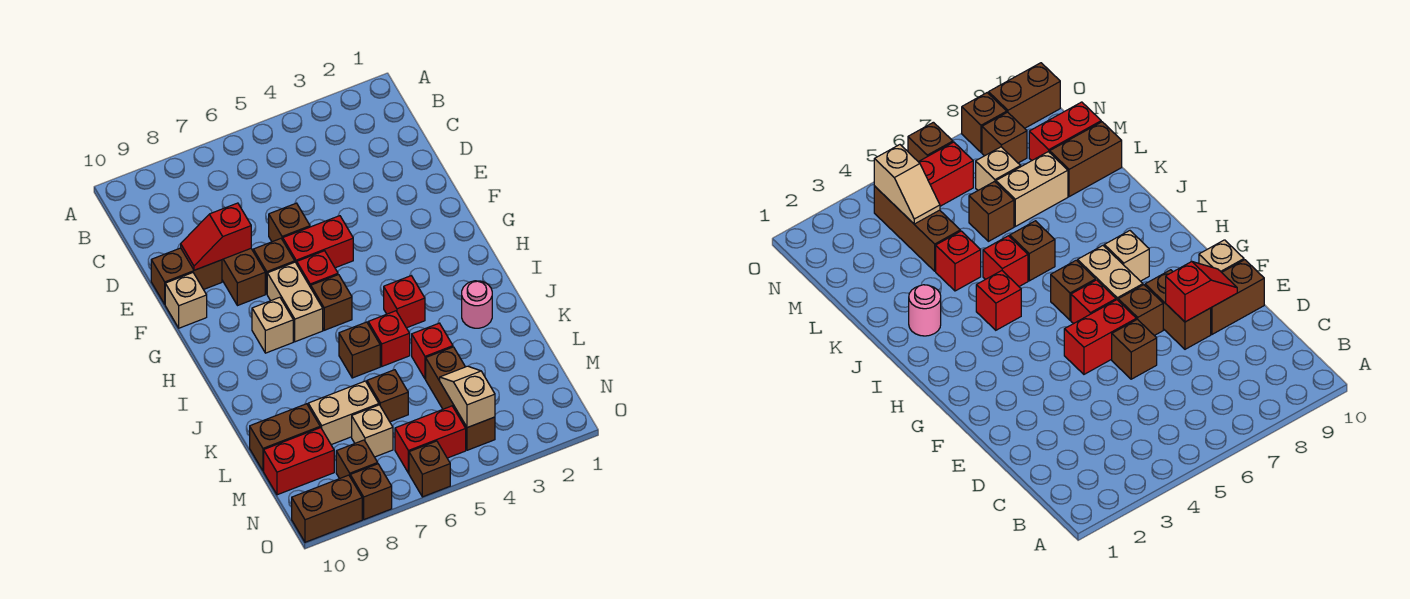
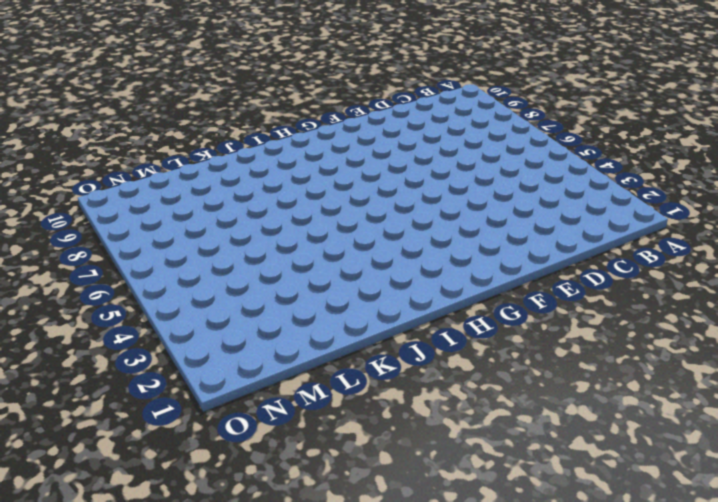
none -> brown 1x1 brick [269,203,310,242]
none -> brown 1x2 brick [222,249,265,306]
none -> brown 1x2 brick [151,248,222,304]

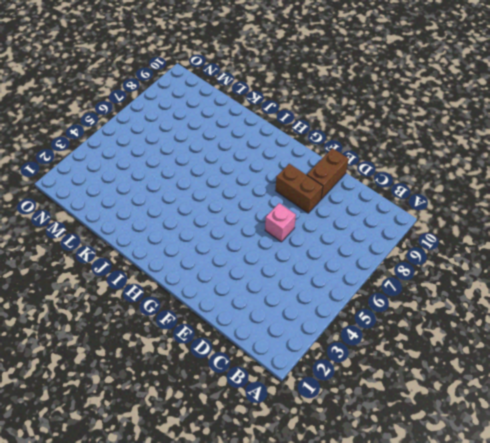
pink 1x1 brick [265,203,296,242] -> brown 1x1 brick [269,203,310,242]
none -> red 1x2 brick [283,216,353,268]
none -> brown 1x1 brick [253,239,295,294]
none -> tan 1x1 brick [165,273,207,328]

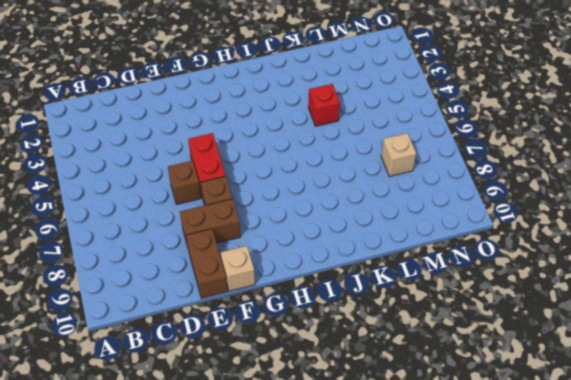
none -> red 1x1 brick [297,251,338,287]
none -> tan 1x2 brick [267,262,323,342]
none -> brown 1x1 brick [311,275,352,330]

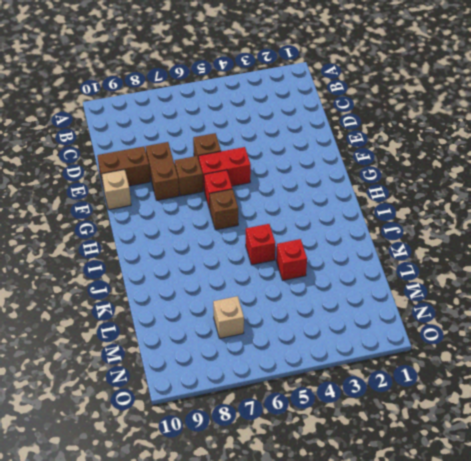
none -> tan 1x2 brick [267,262,323,342]
none -> tan 1x1 brick [252,297,293,353]
none -> red 1x1 brick [384,276,425,328]

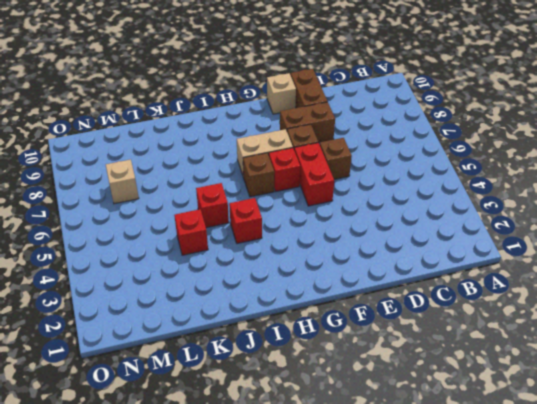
none -> tan 1x1 brick [252,297,293,353]
none -> pink 1x1 round brick [462,281,492,328]
none -> brown 1x1 brick [339,322,380,378]

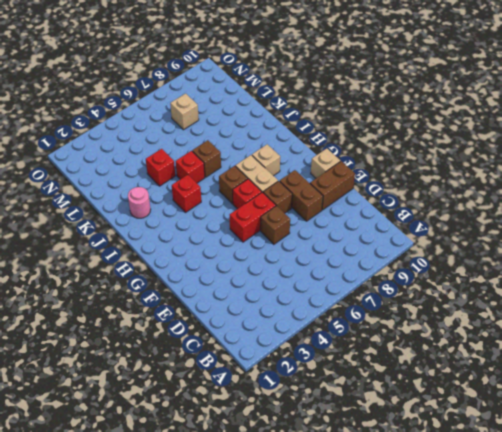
none -> brown 1x3 brick [426,347,495,450]
none -> brown 1x1 brick [367,370,408,422]
none -> tan 1x2 brick [308,381,379,445]

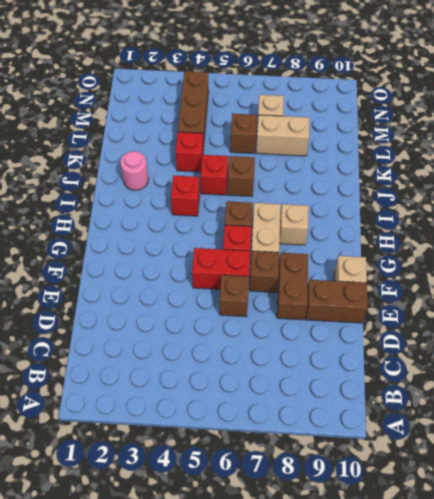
none -> brown 1x2 brick [250,404,320,471]
none -> red 1x2 brick [264,427,334,495]
none -> red 1x2 brick [395,406,466,473]

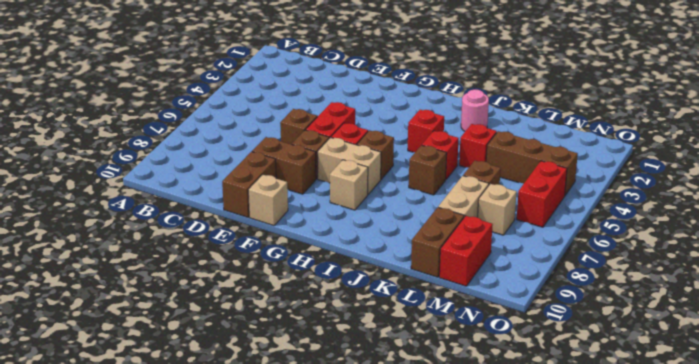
none -> brown 1x1 brick [336,440,378,479]
none -> brown 1x1 brick [409,441,450,497]
none -> brown 1x1 brick [350,464,392,519]

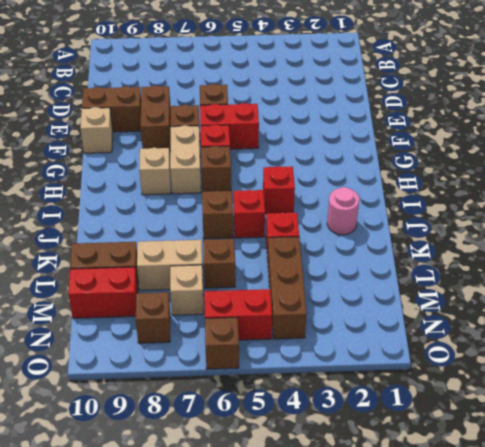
none -> brown 1x1 brick [350,464,392,519]
none -> brown 1x2 brick [292,475,362,542]
none -> red 1x2 slope [181,203,251,270]

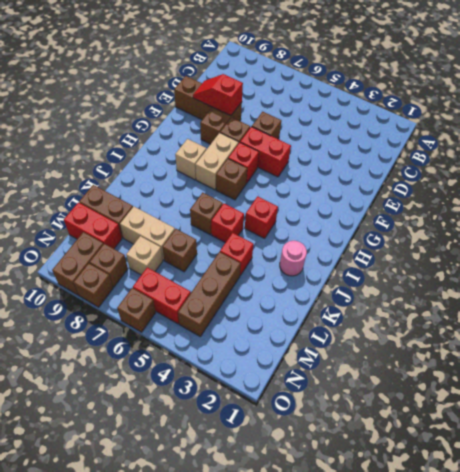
brown 1x2 brick [52,232,103,295] -> brown 1x2 brick turned to [292,475,362,542]
none -> tan 1x1 brick [165,273,207,328]
none -> tan 1x2 slope [440,366,495,428]

